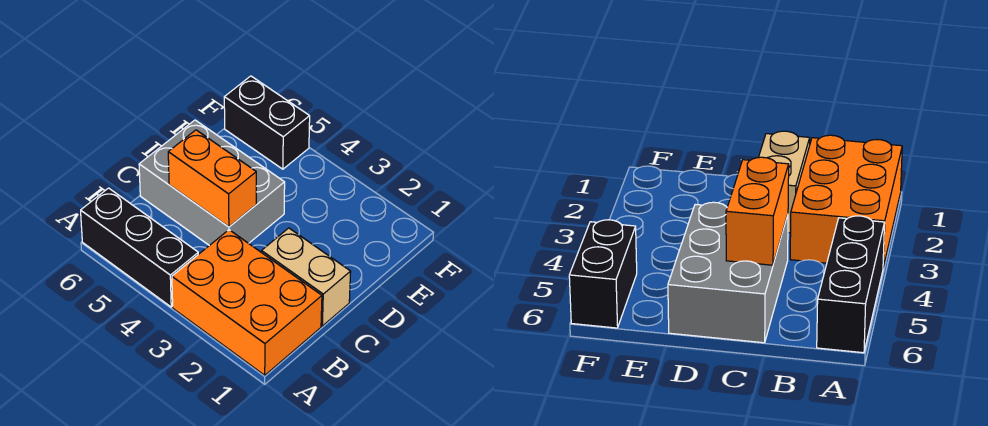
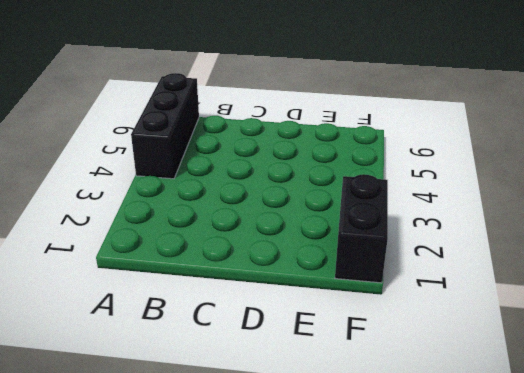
black 1x2 brick [335,174,388,283] -> black 1x2 brick moved to [224,76,310,169]
none -> orange 2x3 brick [172,230,322,375]
none -> tan 1x2 brick [261,228,351,326]

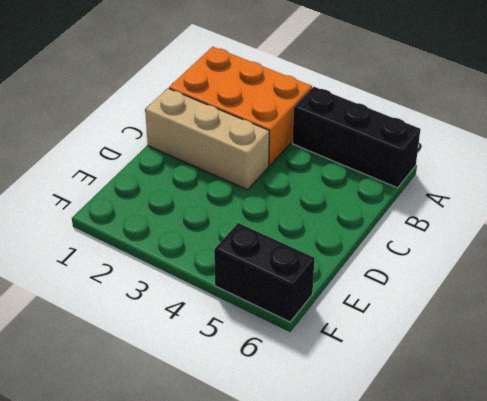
tan 1x3 brick [145,88,269,190] -> tan 1x2 brick [261,228,351,326]
none -> grey 2x3 brick [139,120,285,246]
none -> orange 1x2 brick [168,130,256,227]

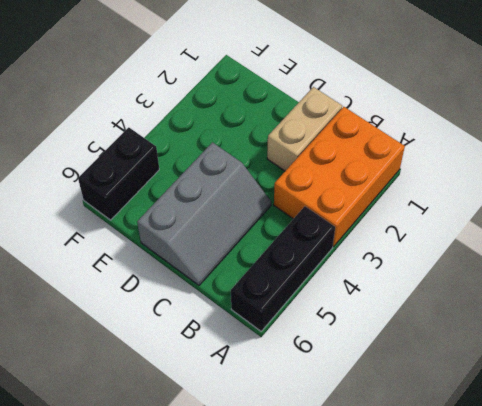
grey 2x3 slope [137,142,271,285] -> grey 2x3 brick [139,120,285,246]
none -> orange 1x2 brick [168,130,256,227]

